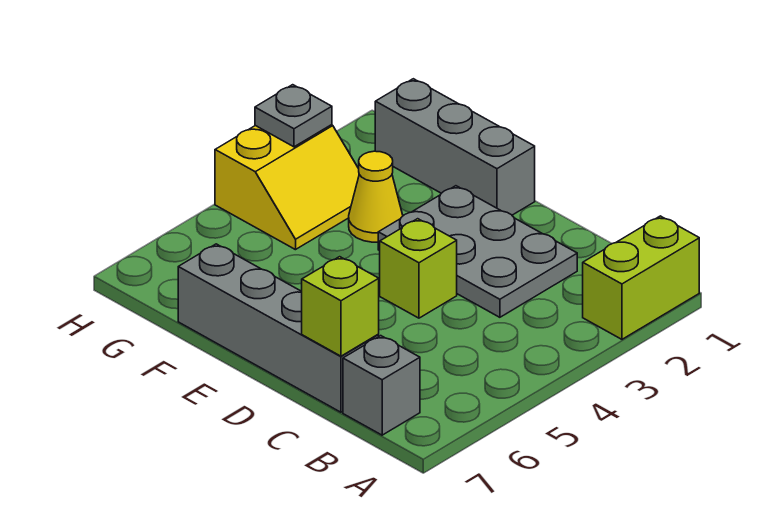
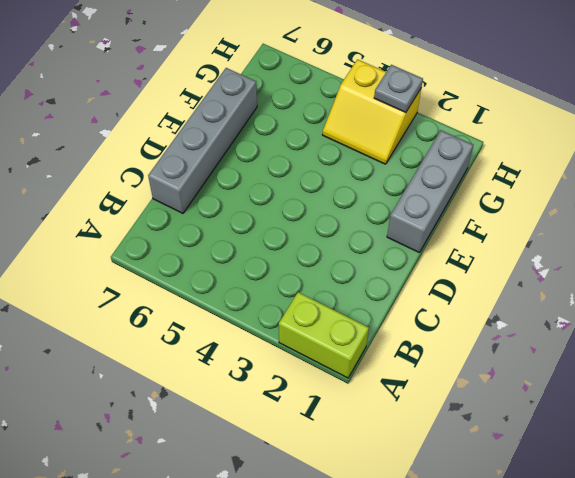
none -> grey 1x1 brick [343,336,420,435]
none -> grey 2x3 plate [378,186,577,317]

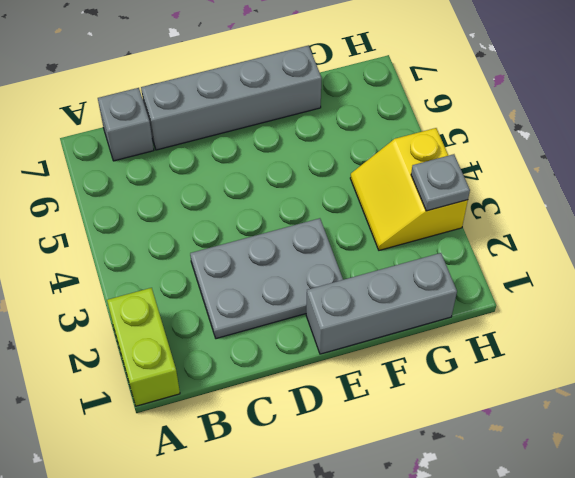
none -> lime 1x1 brick [380,219,457,318]
none -> yellow 1x1 cone [349,151,403,242]

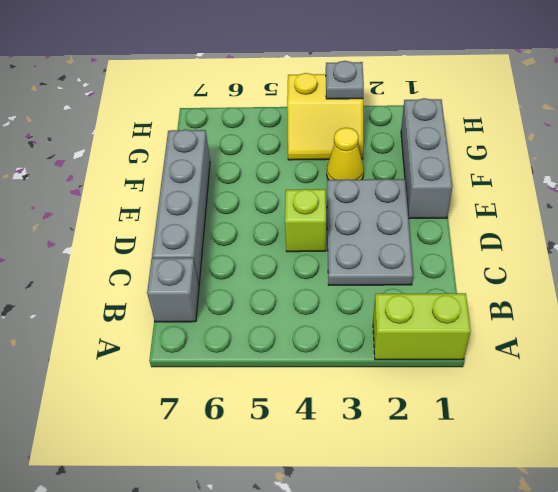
none -> lime 1x1 brick [302,257,379,356]

